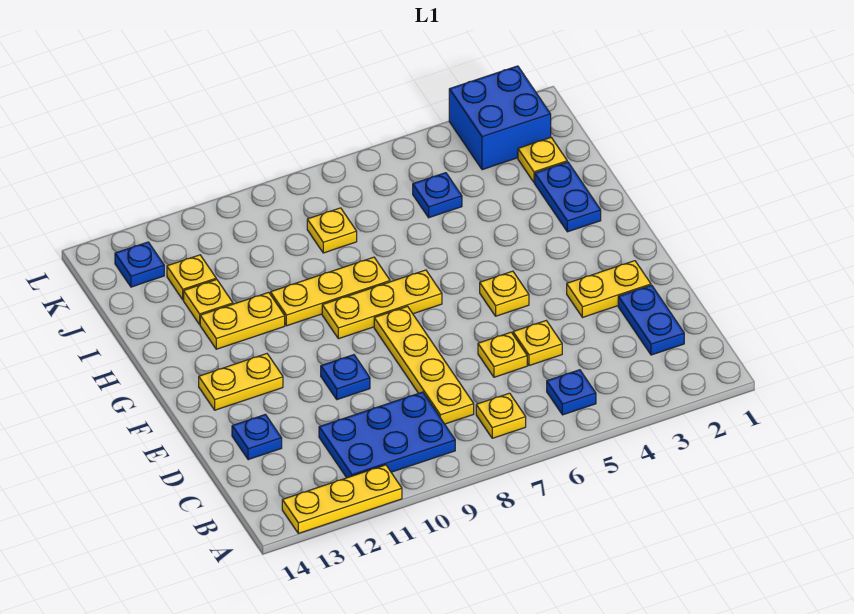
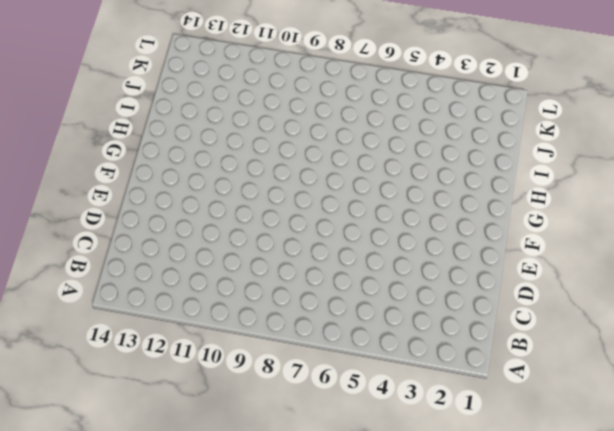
none -> yellow 1x3 plate [282,465,402,533]
none -> blue 1x1 plate [547,370,596,415]
none -> yellow 1x1 plate [476,393,526,438]

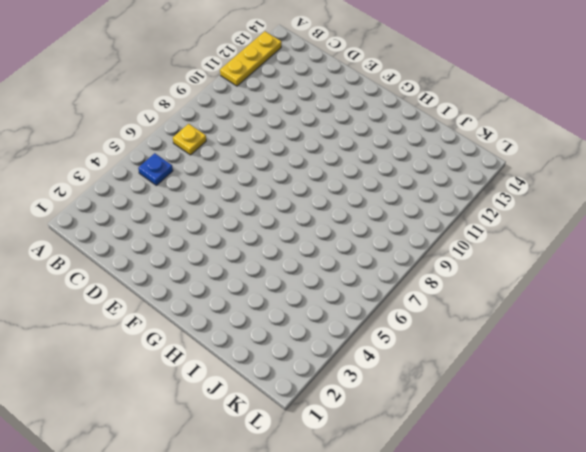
none -> blue 2x3 plate [319,392,455,478]
none -> blue 1x2 plate [618,285,684,355]
none -> yellow 1x4 plate [374,306,474,424]

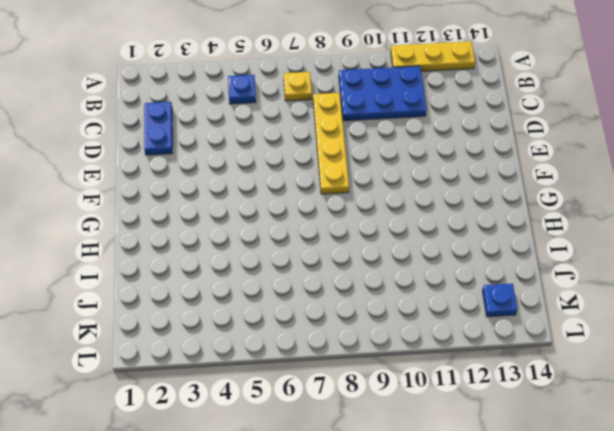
none -> yellow 1x1 plate [513,321,562,366]
none -> yellow 1x1 plate [478,332,527,377]
none -> blue 1x1 plate [232,414,282,460]

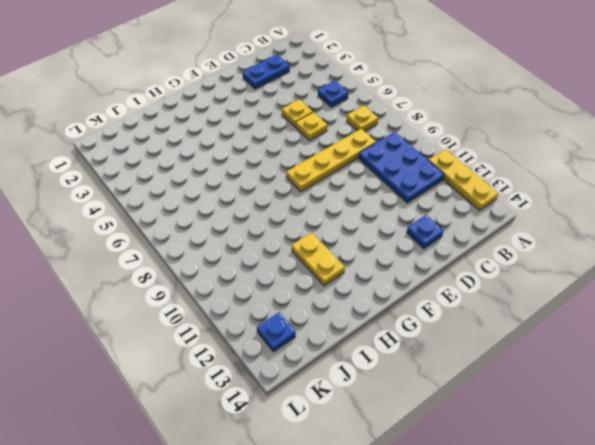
none -> yellow 1x2 plate [567,261,651,318]
none -> blue 1x1 plate [321,355,370,400]
none -> yellow 1x1 plate [480,271,529,316]

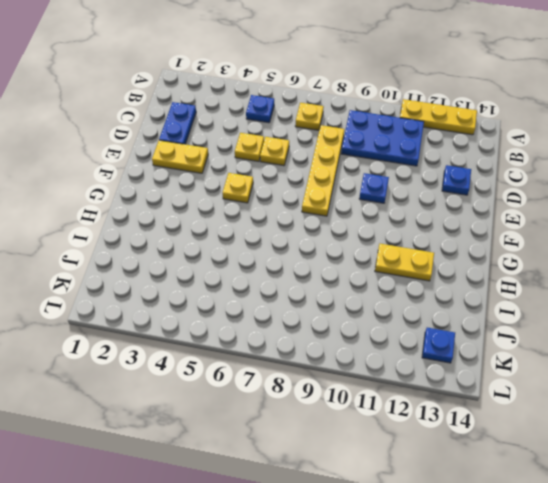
none -> yellow 1x2 plate [199,354,283,410]
none -> yellow 1x3 plate [322,270,442,339]
none -> blue 1x2 plate [535,162,601,232]

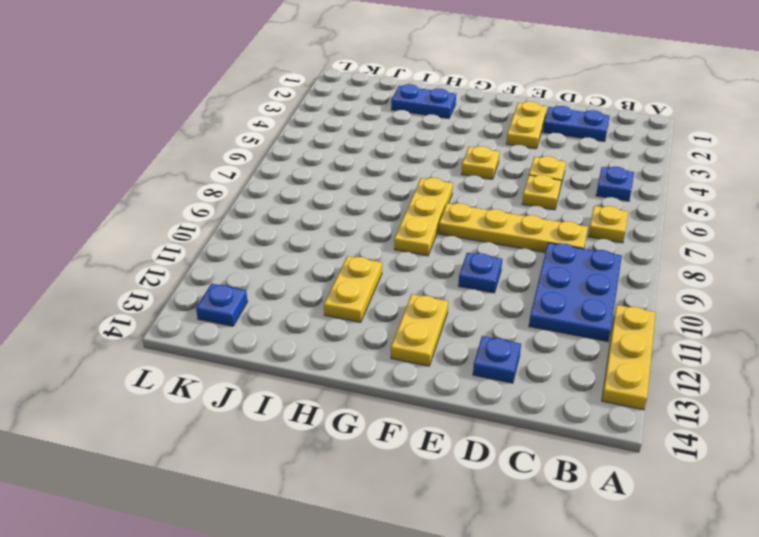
none -> yellow 1x3 plate [271,257,390,326]
none -> yellow 1x1 plate [184,279,233,324]
none -> yellow 1x1 plate [518,138,567,182]

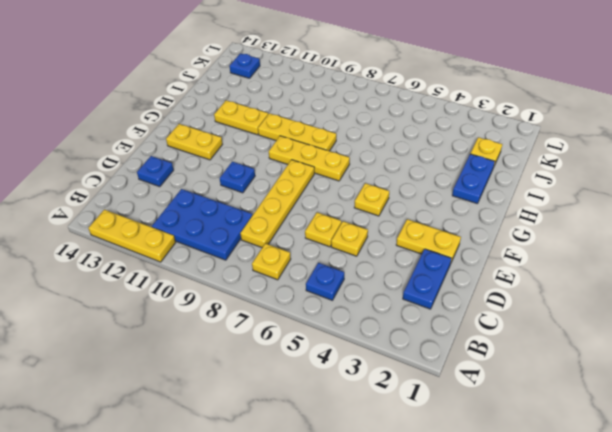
none -> yellow 1x1 plate [184,279,233,324]
none -> blue 1x1 plate [413,173,462,218]
none -> yellow 1x1 plate [307,208,357,253]

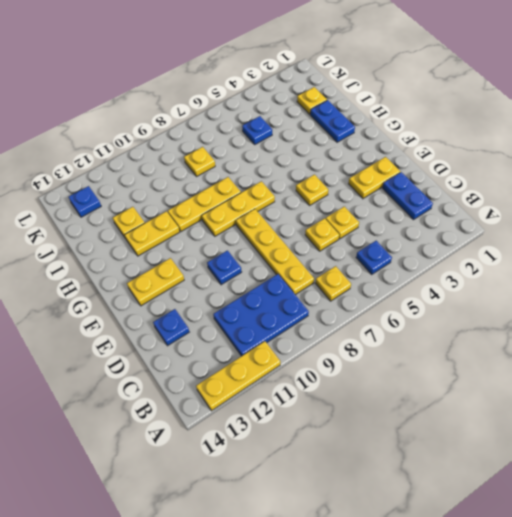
none -> yellow 1x1 plate [167,255,216,300]
none -> blue 2x2 brick [449,66,551,170]

